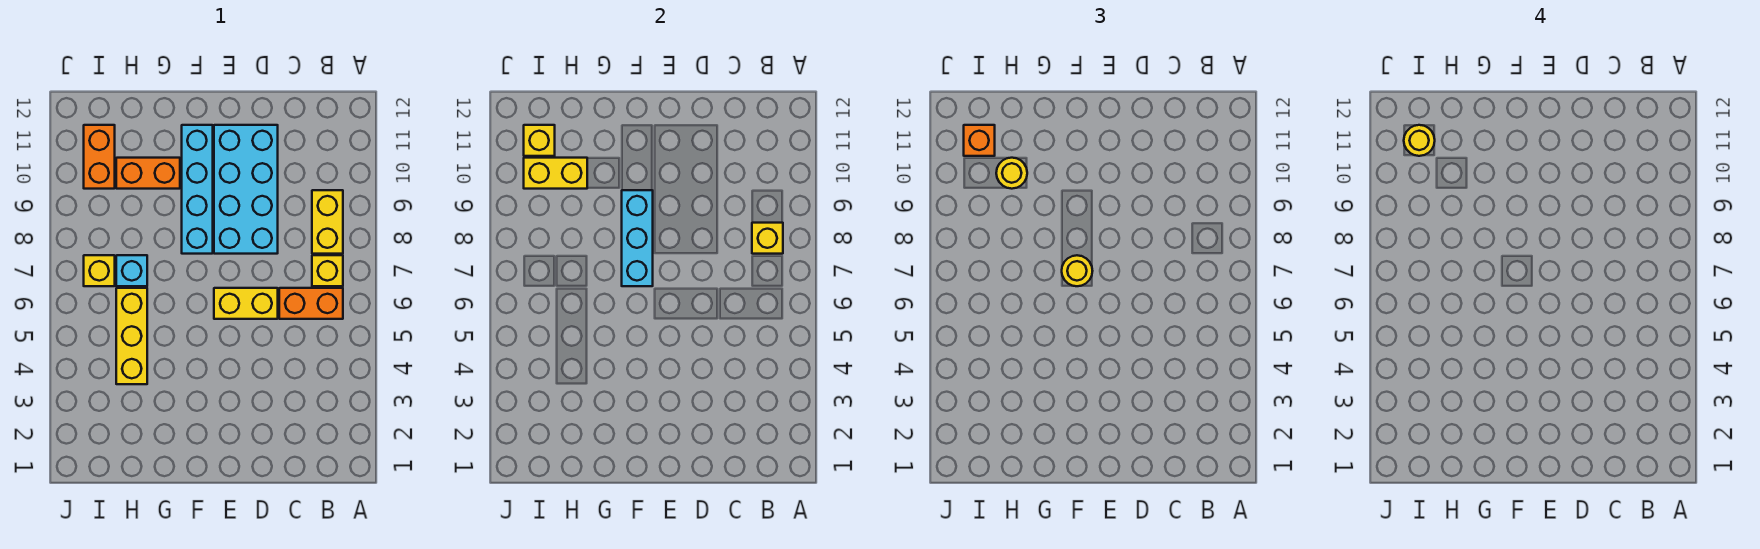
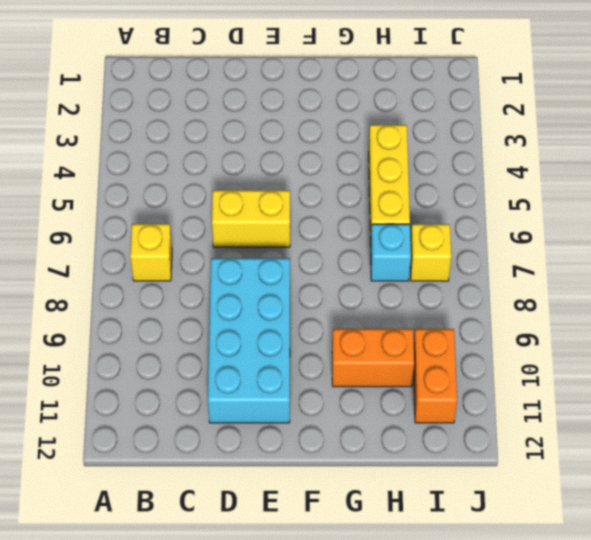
none -> orange 1x2 brick [279,288,343,319]
none -> yellow 1x2 brick [312,190,343,254]
none -> cyan 1x4 brick [182,125,213,254]

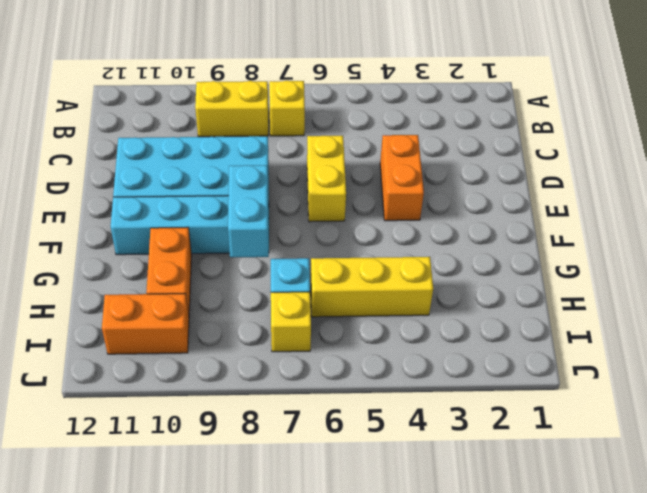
orange 1x2 brick [380,135,424,221] -> orange 1x2 brick moved to [279,288,343,319]
cyan 1x2 brick [228,165,269,257] -> cyan 1x3 brick [622,190,653,286]
none -> yellow 1x1 brick [752,223,783,254]
none -> yellow 1x2 brick [524,158,587,189]
none -> yellow 1x1 brick [524,125,555,156]

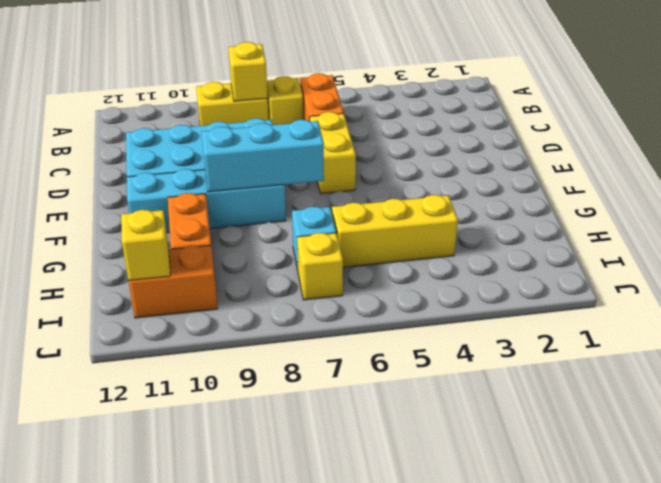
none -> yellow 1x2 brick [524,158,587,189]
none -> yellow 1x1 round brick [1062,255,1092,286]
none -> yellow 1x1 round brick [996,158,1027,189]

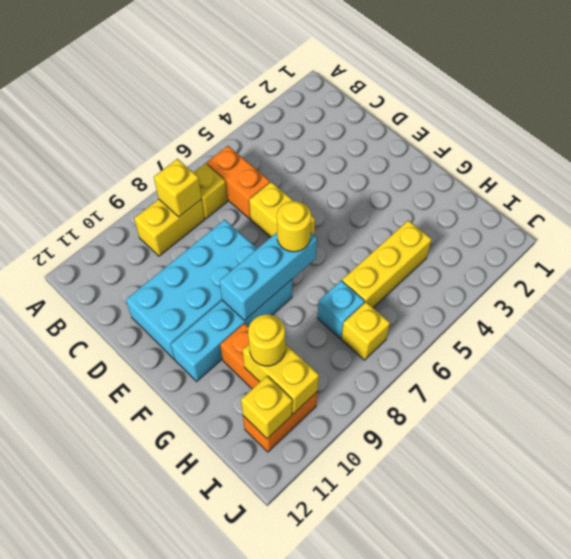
none -> orange 1x1 brick [964,125,995,156]
none -> yellow 1x1 round brick [1404,125,1435,156]

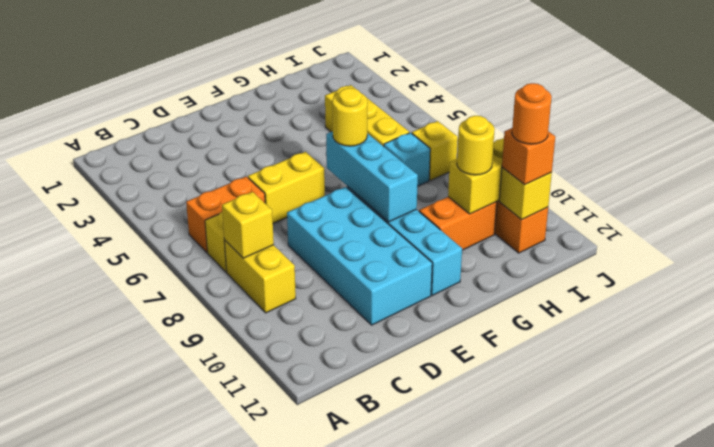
orange 1x1 round brick [512,83,552,144] -> yellow 1x1 round brick [1404,125,1435,156]

